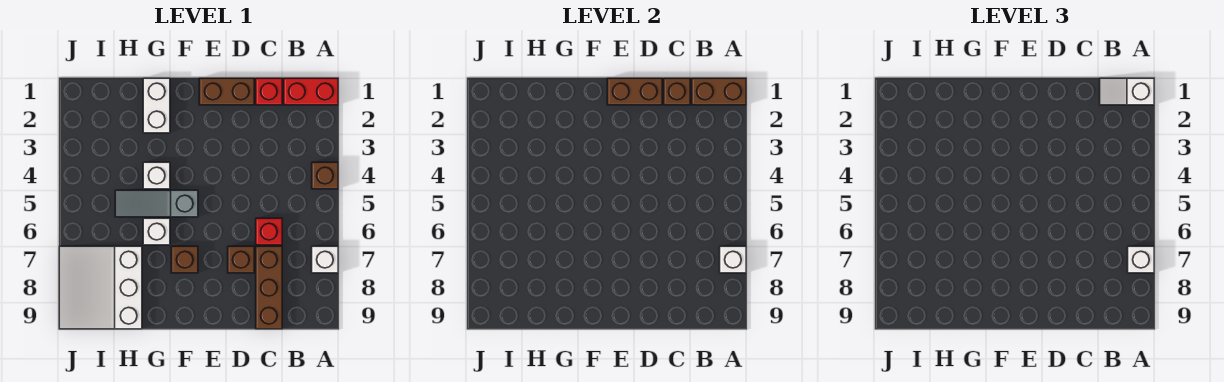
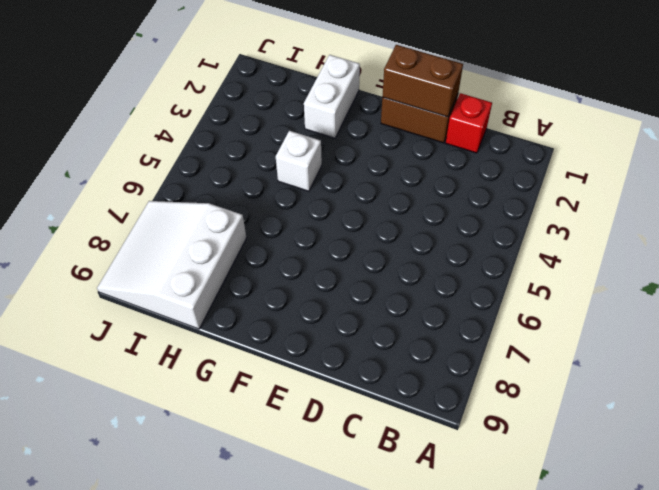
none -> red 1x2 brick [284,78,338,105]
none -> brown 1x1 brick [312,162,338,189]
none -> white 1x1 brick [312,246,338,273]

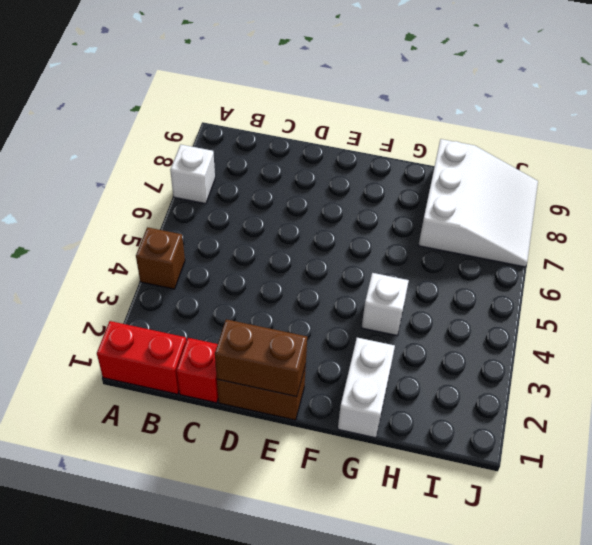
none -> red 1x1 brick [256,218,282,245]
none -> brown 1x3 brick [256,246,282,329]
none -> brown 1x1 brick [228,246,254,273]

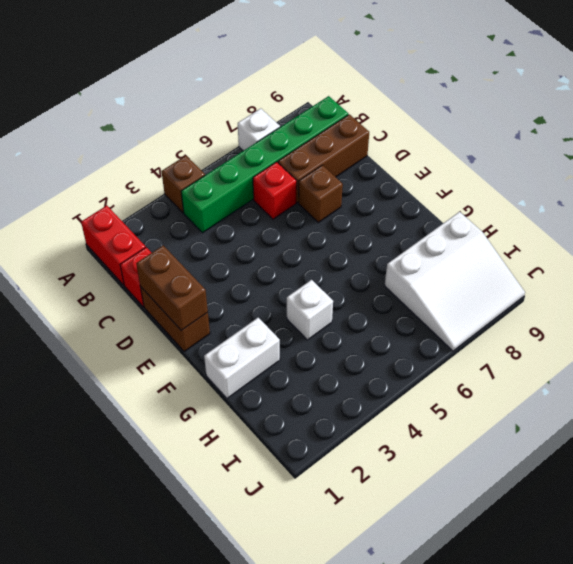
green 1x6 brick [181,96,348,233] -> none
none -> grey 1x3 slope [115,190,198,217]
none -> brown 1x1 brick [171,246,198,273]
none -> white 1x1 brick [143,218,170,245]

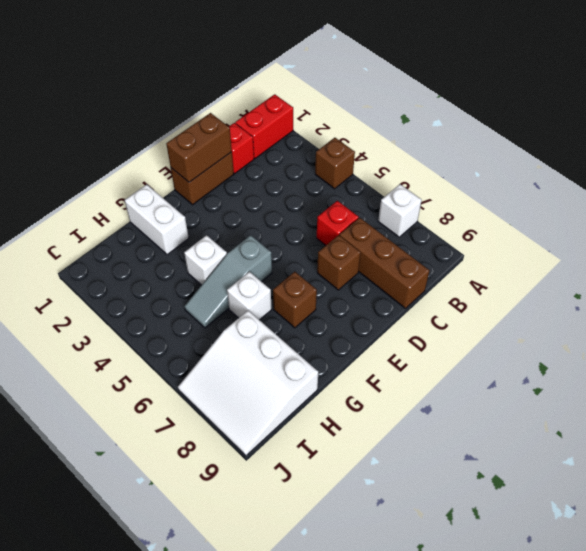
none -> brown 1x2 brick [692,78,746,105]
none -> white 1x1 brick [720,246,746,273]
none -> brown 1x1 brick [664,78,690,105]

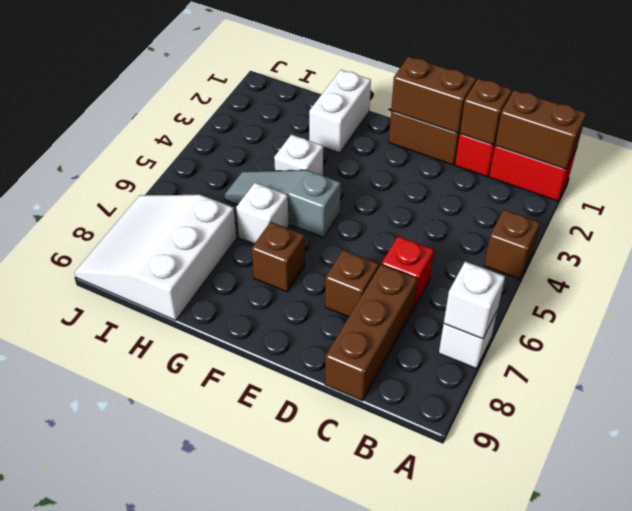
none -> white 1x2 slope [1100,78,1154,105]
none -> white 1x1 brick [1128,246,1154,273]

